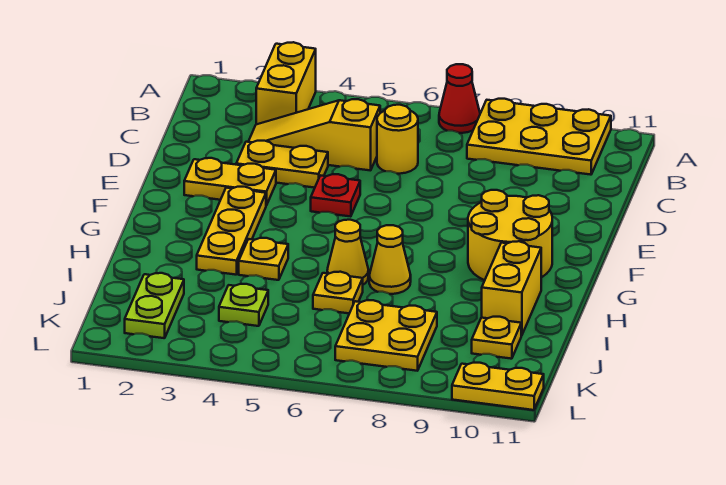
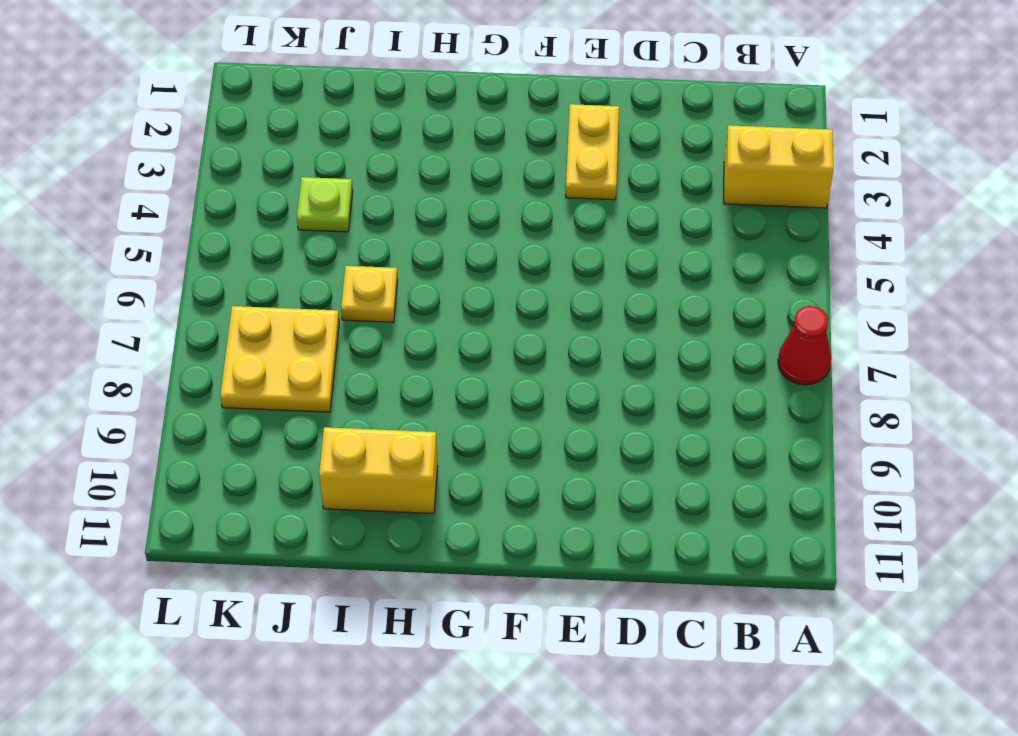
none -> yellow 2x3 plate [467,99,611,175]
none -> yellow 1x3 slope [248,99,380,171]
none -> yellow 1x1 round brick [377,105,418,174]

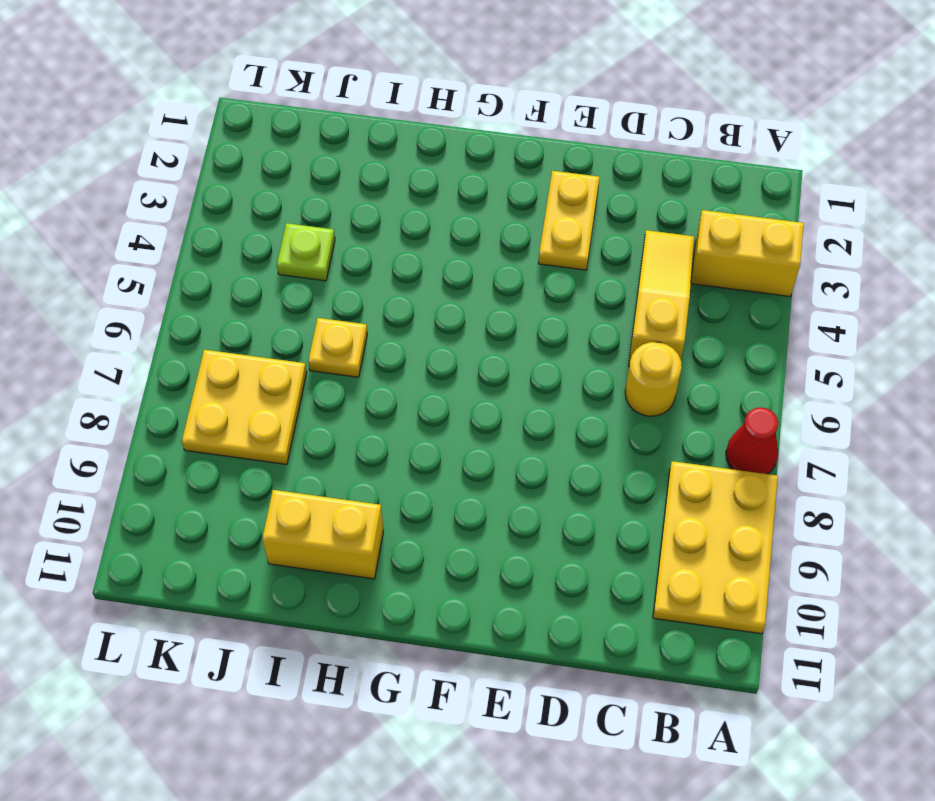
none -> yellow 1x2 plate [236,141,328,188]
none -> red 1x1 plate [311,174,360,217]
none -> yellow 1x3 plate [197,187,266,275]

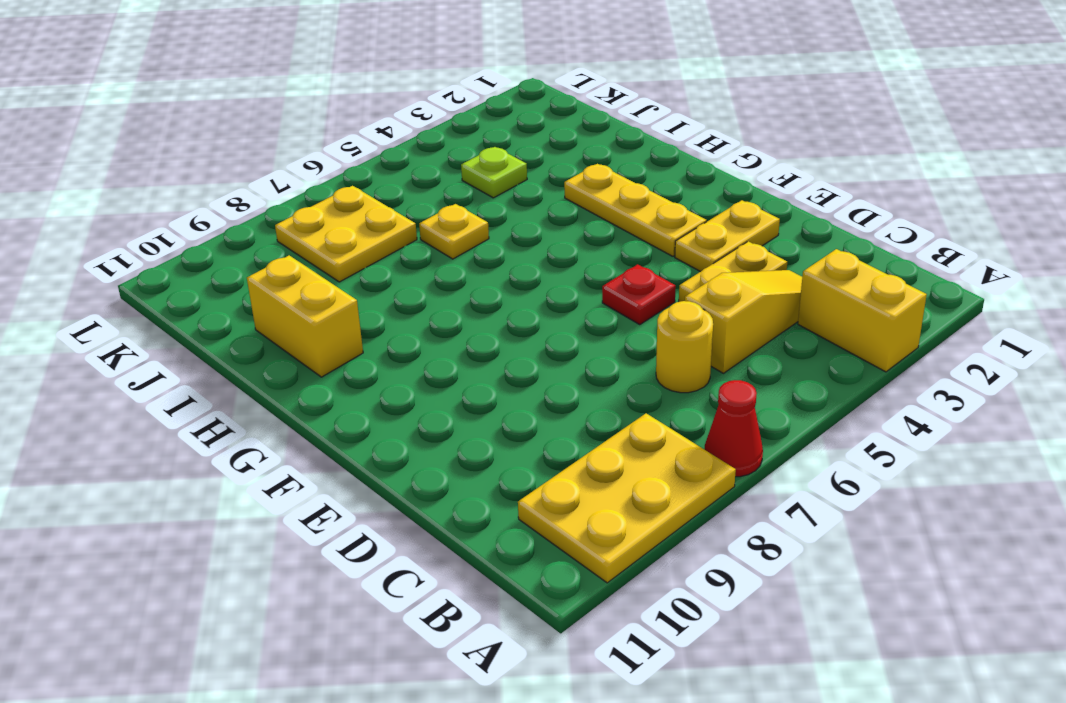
none -> yellow 2x2 round brick [468,190,552,280]
none -> yellow 1x1 plate [239,238,288,280]
none -> yellow 1x1 cone [327,220,368,285]

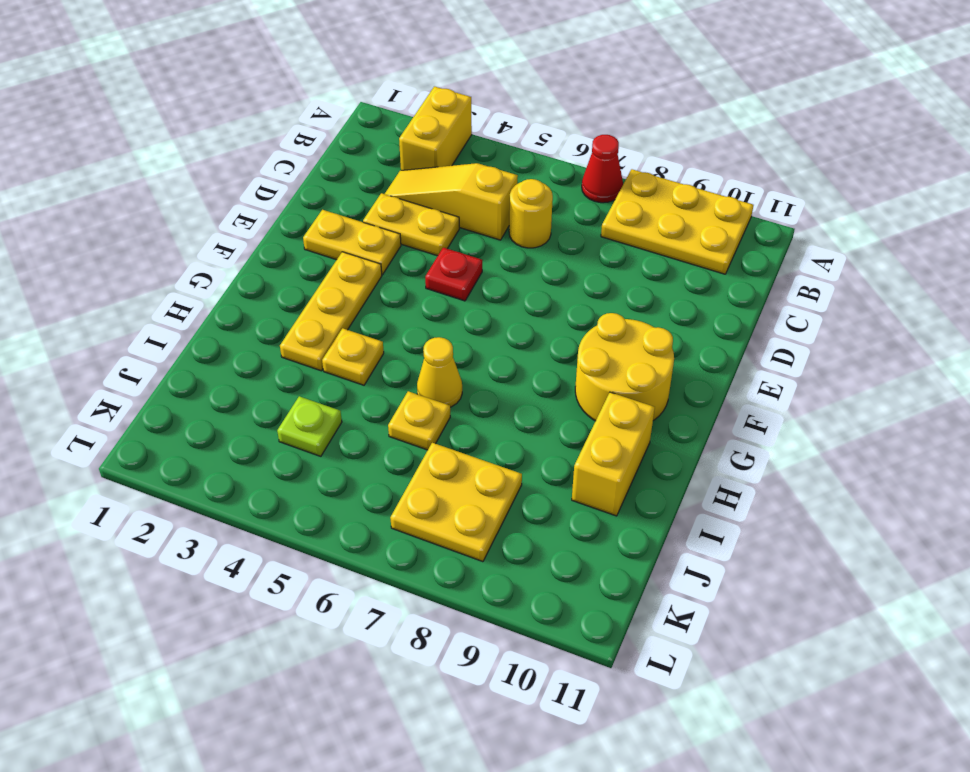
none -> yellow 1x1 cone [369,225,411,294]
none -> lime 1x2 plate [125,273,184,338]
none -> yellow 1x1 plate [472,317,521,359]

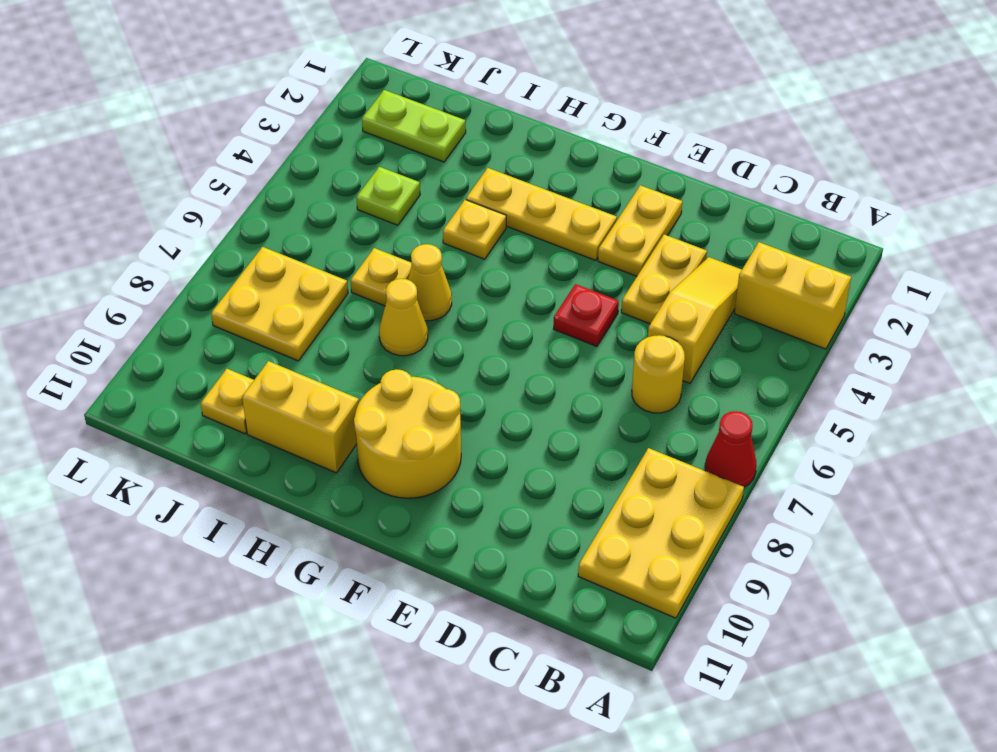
none -> yellow 1x2 plate [452,363,544,410]

